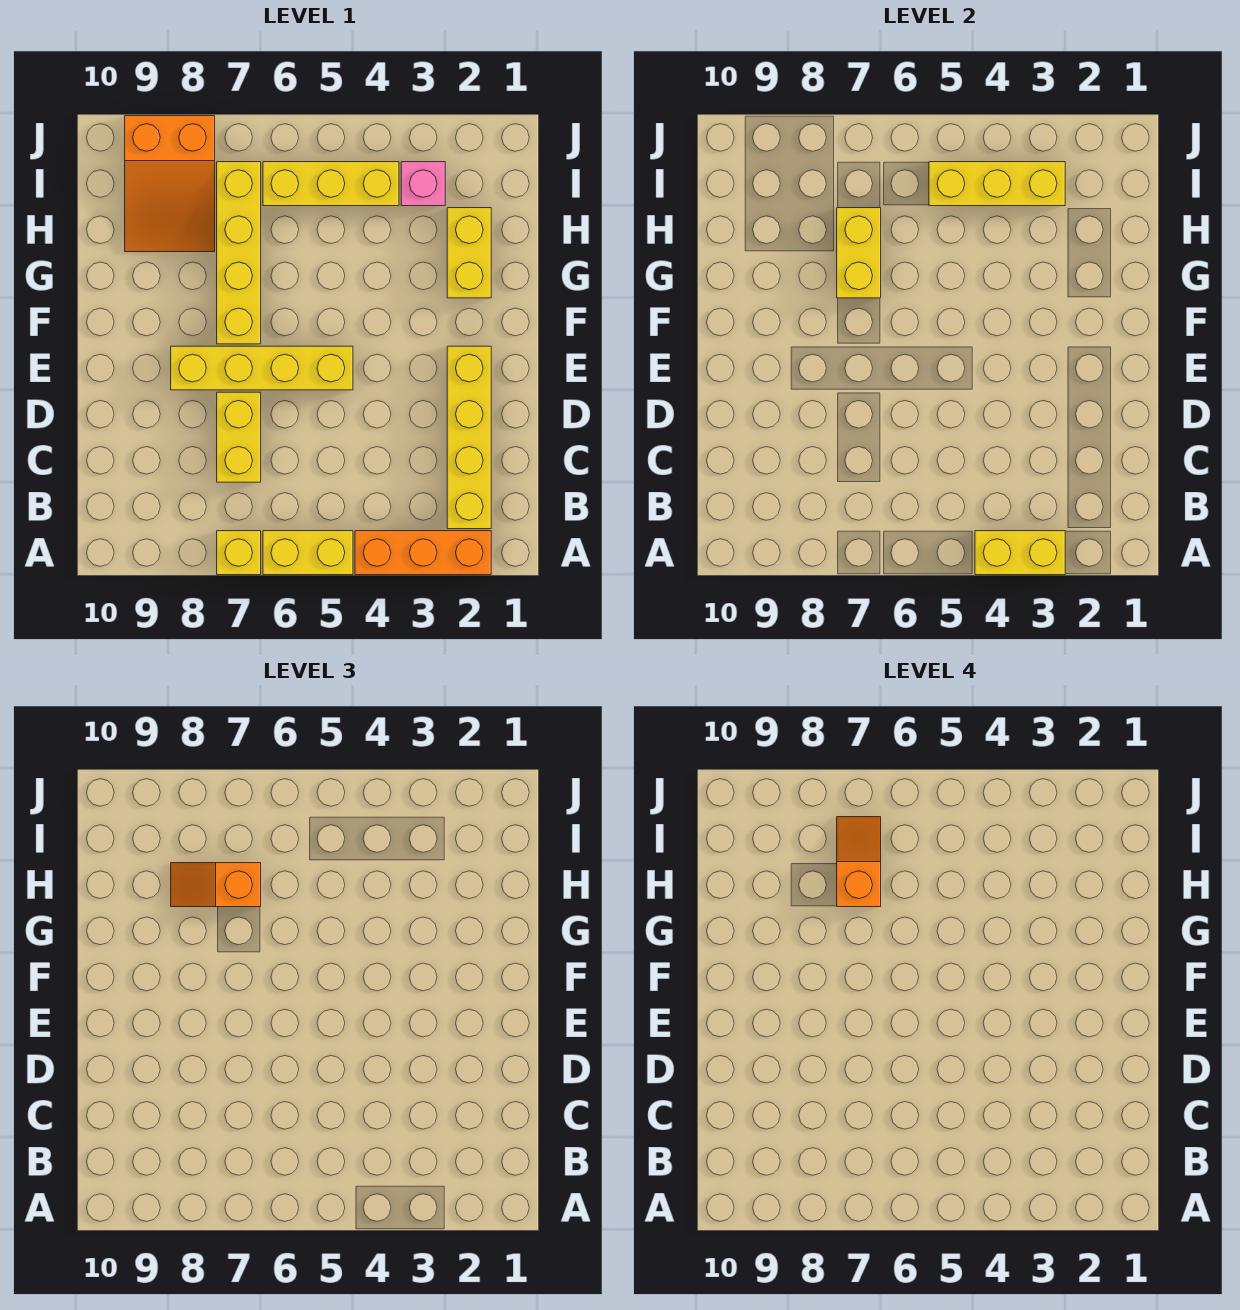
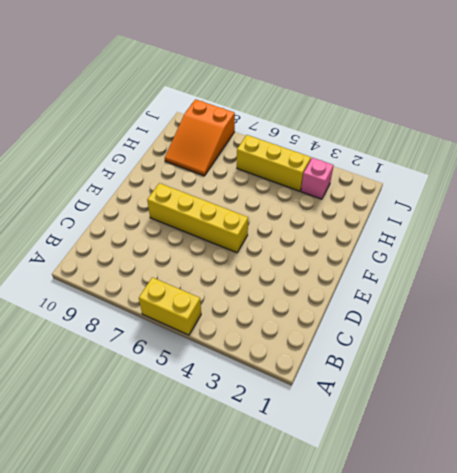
none -> orange 1x3 brick [355,531,491,575]
none -> yellow 1x1 brick [217,531,261,575]
none -> yellow 1x4 brick [447,346,491,529]

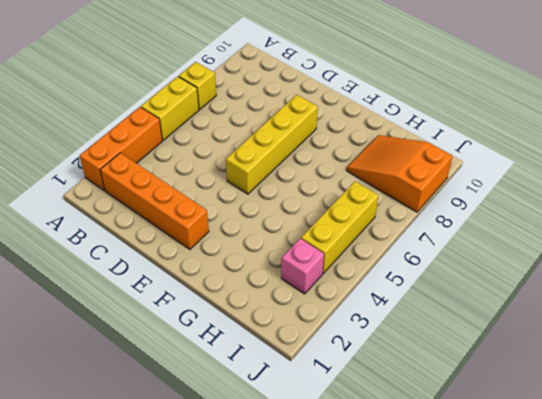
orange 1x4 brick [100,153,209,250] -> yellow 1x4 brick [447,346,491,529]
none -> yellow 1x2 brick [217,392,261,482]
none -> yellow 1x4 brick [217,162,261,344]
none -> yellow 1x2 brick [447,208,491,298]

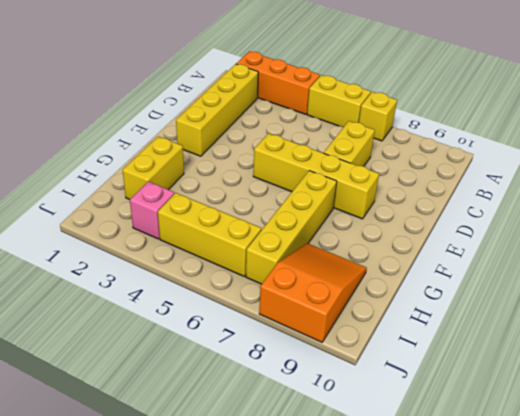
none -> yellow 1x2 brick [975,531,1065,575]
none -> yellow 1x2 brick [837,208,881,298]
none -> yellow 1x3 brick [929,162,1065,206]

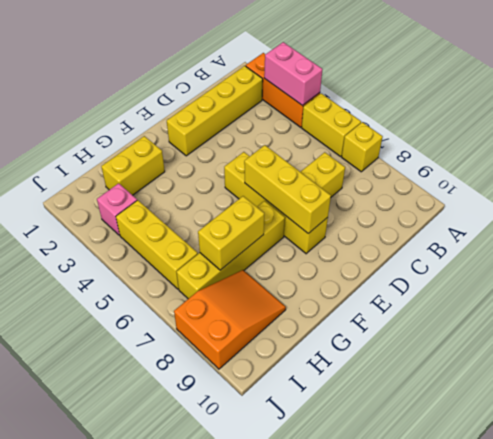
pink 1x2 brick [264,42,322,106] -> yellow 1x2 brick [975,531,1065,575]
yellow 1x3 brick [244,145,331,234] -> yellow 1x3 brick moved to [929,162,1065,206]
none -> orange 1x2 slope [171,863,261,907]
none -> orange 1x2 slope [837,817,881,907]

